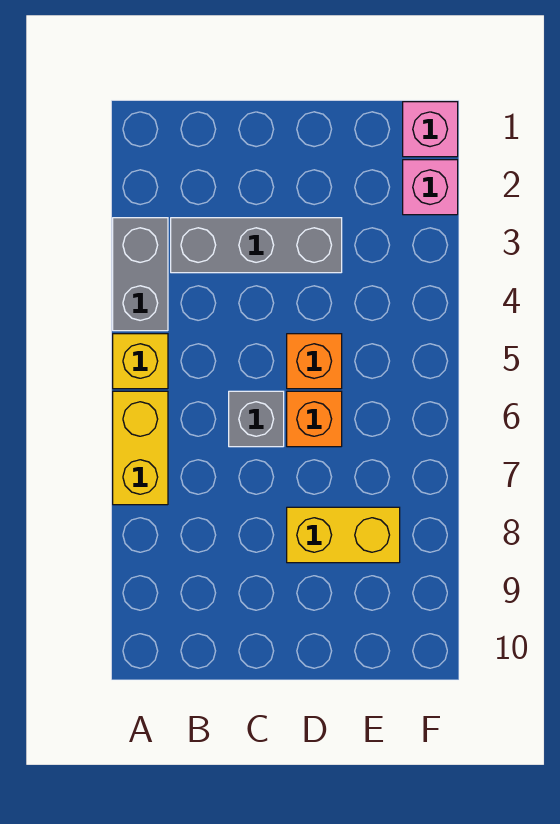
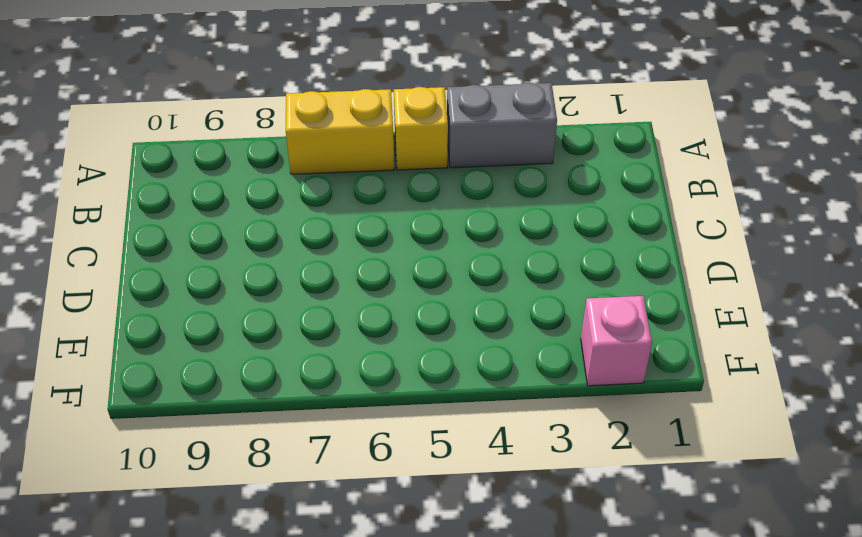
none -> grey 1x3 brick [171,218,342,273]
none -> grey 1x1 brick [229,391,284,447]

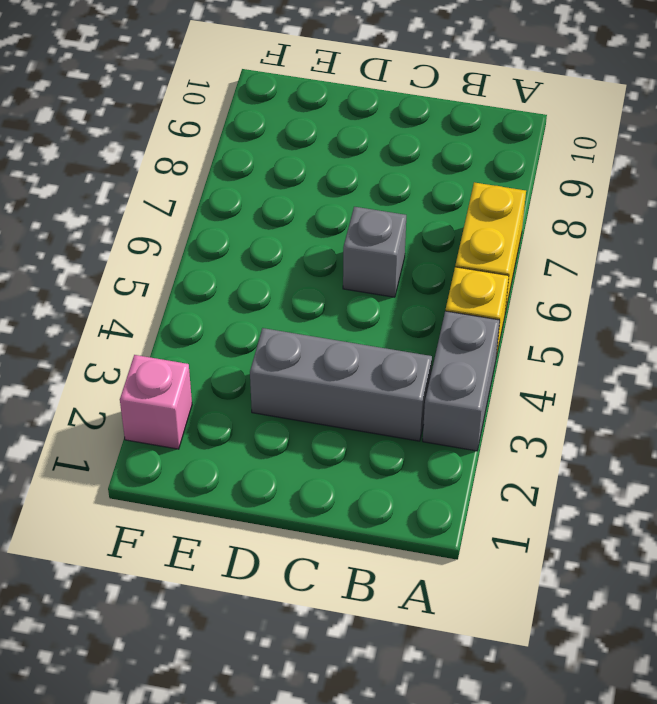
none -> orange 1x1 brick [287,334,342,389]
none -> orange 1x1 brick [287,391,342,447]

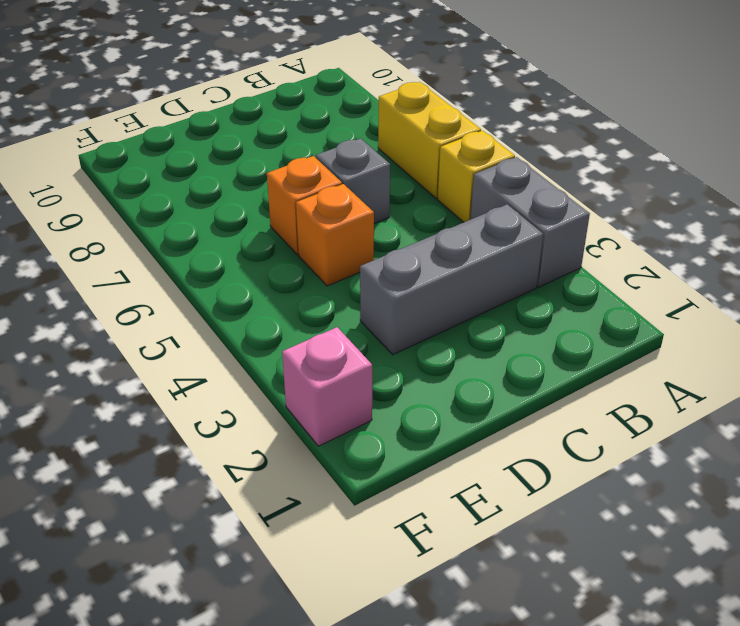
none -> yellow 1x2 brick [287,507,400,563]
none -> pink 1x1 brick [403,102,458,157]

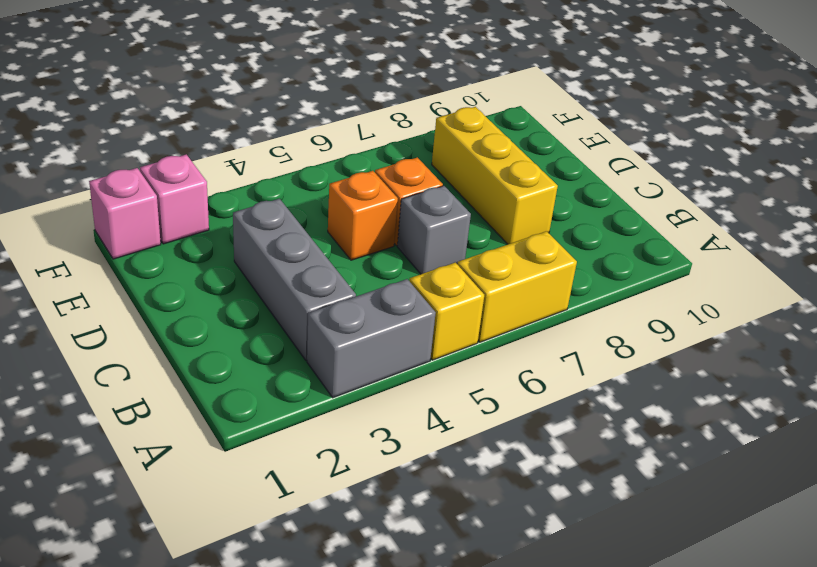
yellow 1x3 brick [432,107,558,244] -> yellow 1x2 brick [287,507,400,563]

